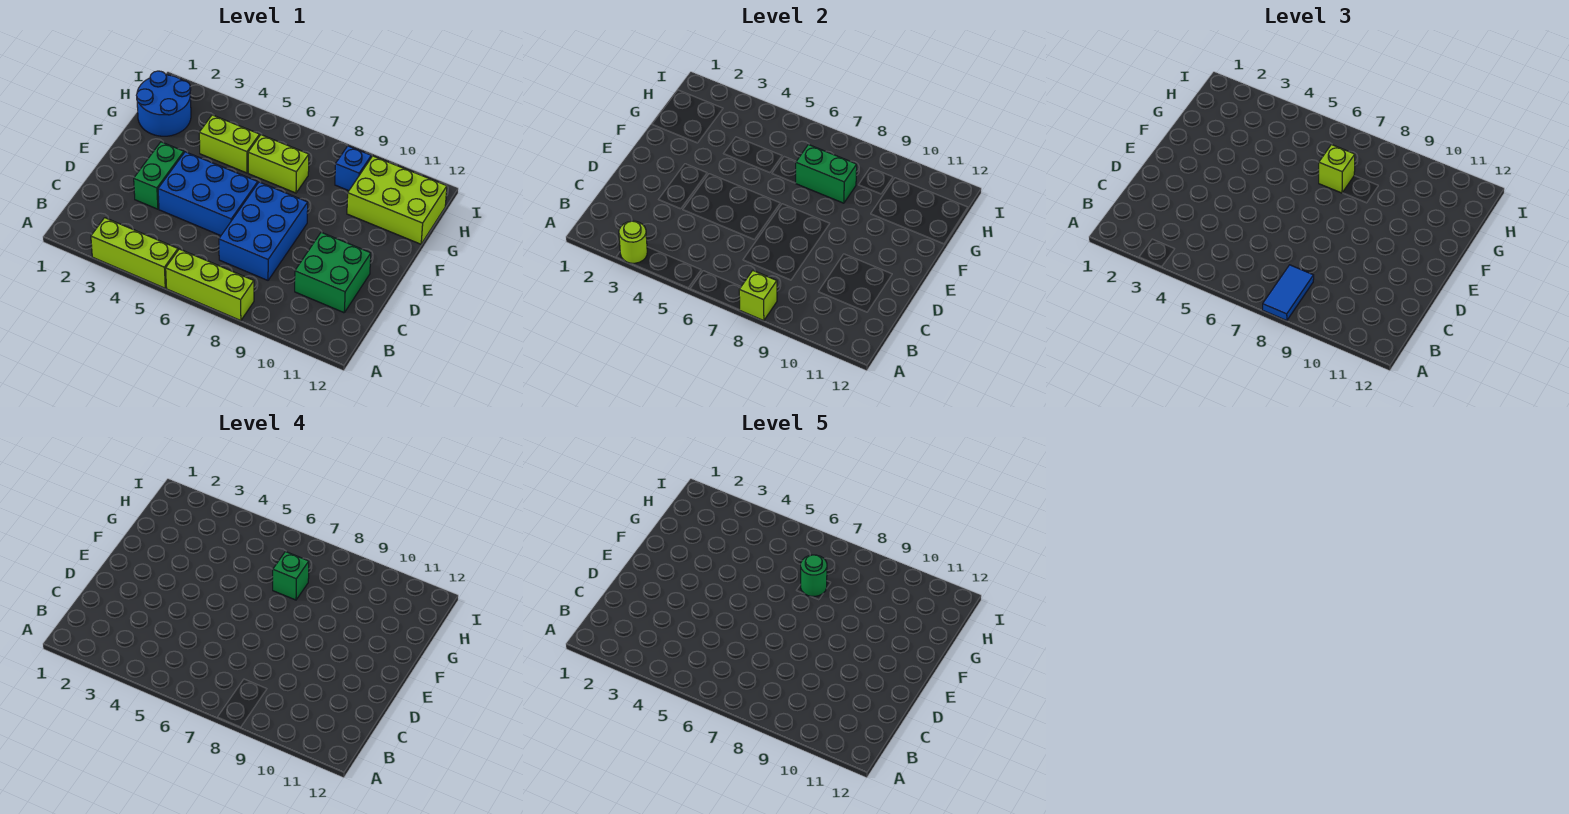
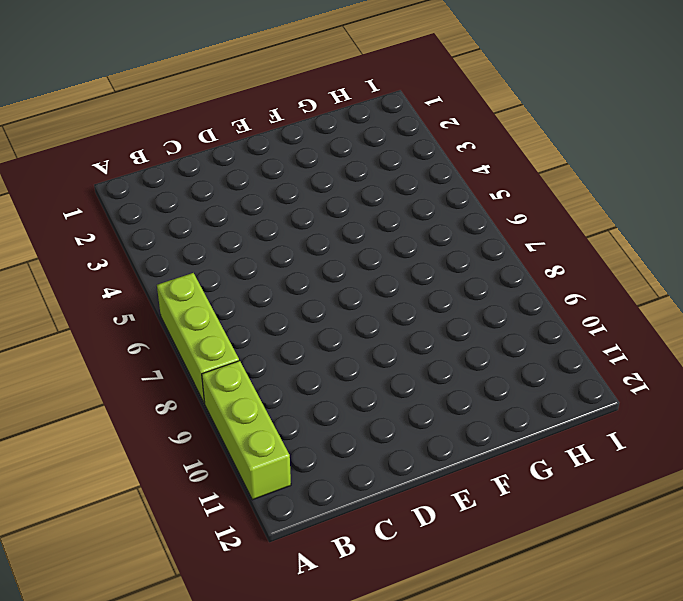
lime 1x3 brick [202,361,291,500] -> lime 1x3 brick moved to [91,218,178,288]
none -> blue 2x3 brick [219,182,308,280]
none -> green 2x2 brick [295,232,371,313]
none -> green 1x2 brick [134,142,184,209]

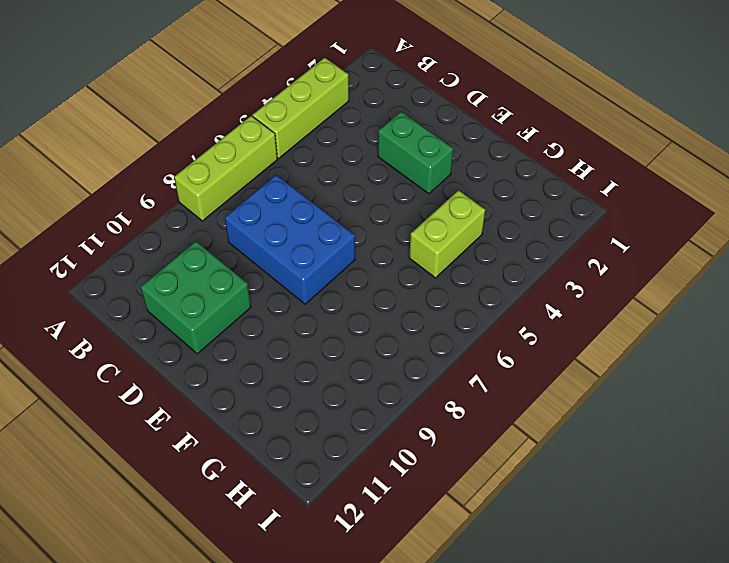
none -> blue 2x3 brick [158,152,258,236]
none -> blue 2x2 round brick [136,71,191,136]
none -> lime 1x2 brick [248,135,309,193]

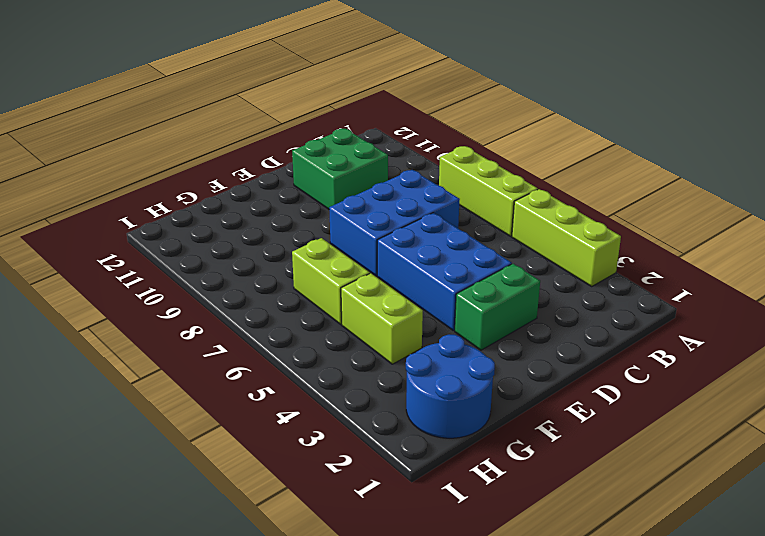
none -> lime 2x3 brick [347,156,447,244]
none -> blue 1x1 brick [335,146,371,191]
none -> lime 1x1 round brick [619,221,647,264]

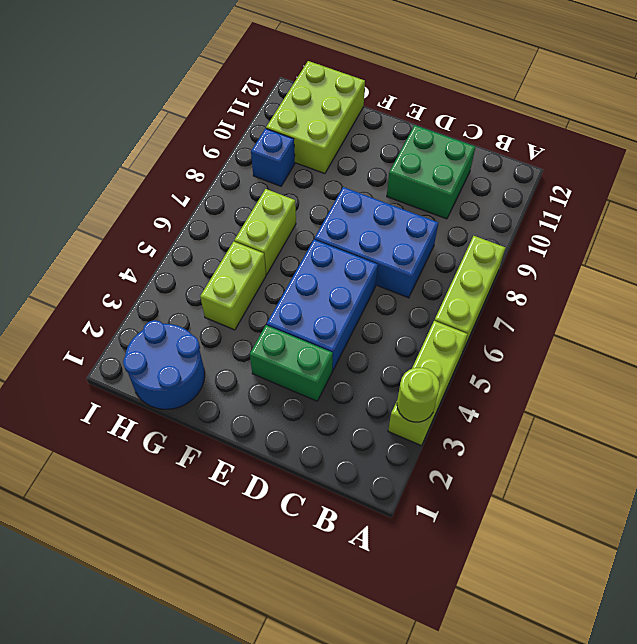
none -> lime 1x1 brick [739,271,777,321]
none -> green 1x2 brick [796,145,857,203]
none -> blue 1x2 tile [1263,265,1314,321]

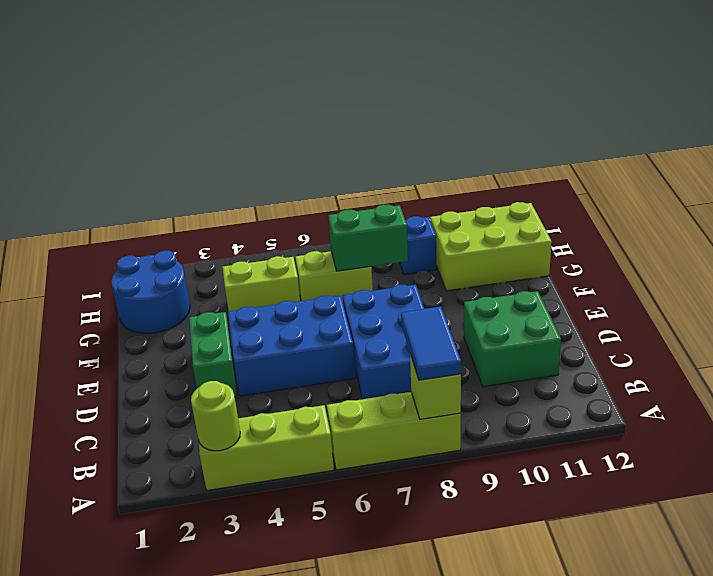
none -> lime 1x1 brick [1319,145,1355,193]
none -> green 1x1 brick [273,552,309,600]
none -> green 1x1 round brick [801,555,827,597]

